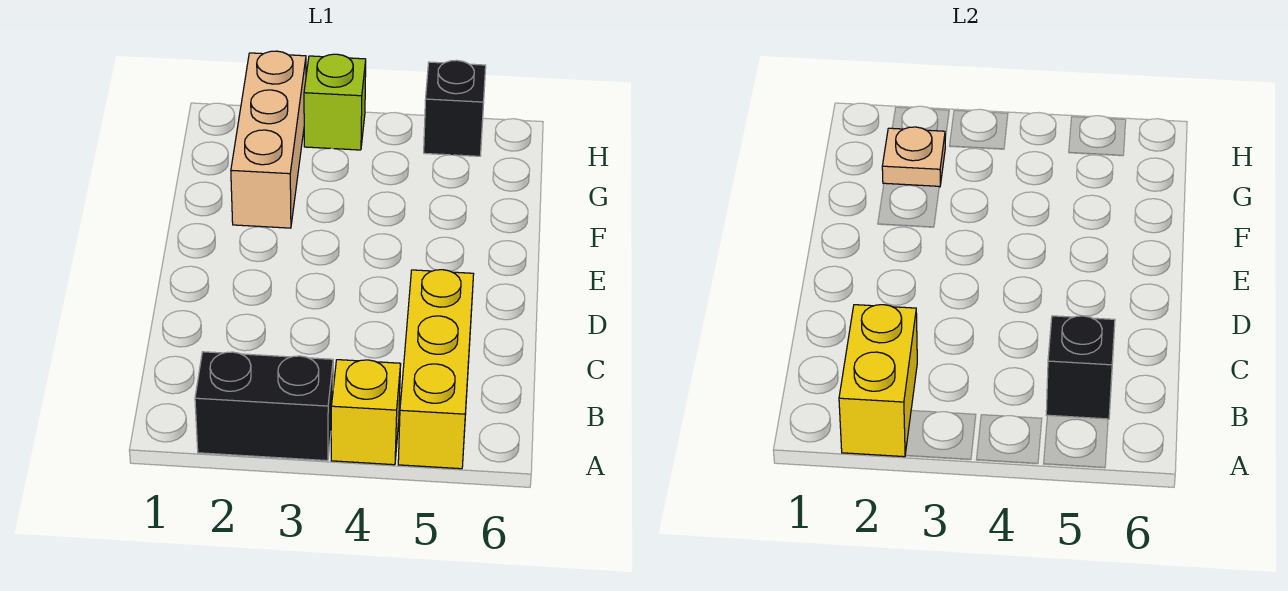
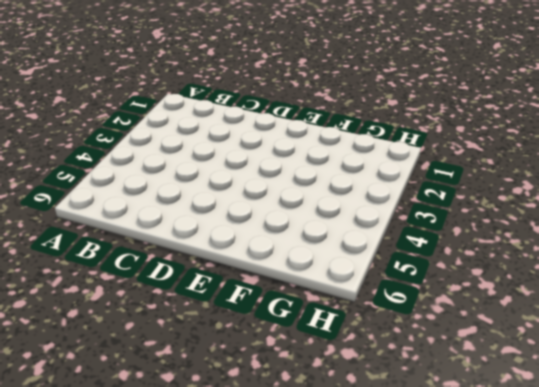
none -> black 1x2 brick [195,352,333,461]
none -> yellow 1x1 brick [331,360,401,465]

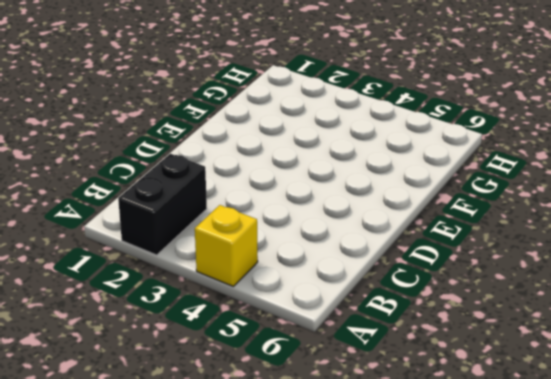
black 1x2 brick [118,154,207,255] -> black 1x2 brick turned to [195,352,333,461]
none -> yellow 1x3 brick [398,270,474,469]
none -> tan 1x3 brick [231,51,306,228]

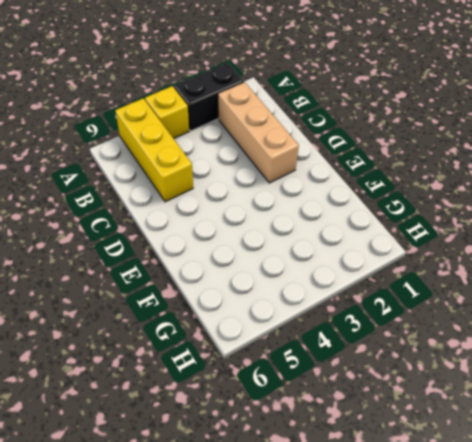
tan 1x3 brick [218,82,299,183] -> tan 1x3 brick moved to [231,51,306,228]
none -> lime 1x1 brick [304,54,366,150]
none -> black 1x1 brick [424,60,486,156]

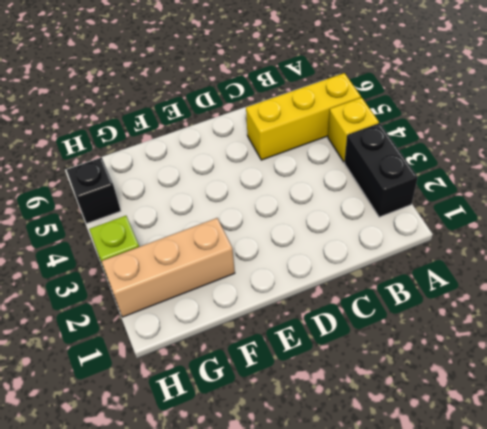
none -> yellow 1x2 brick [839,305,917,457]
none -> black 1x1 brick [1046,316,1115,419]

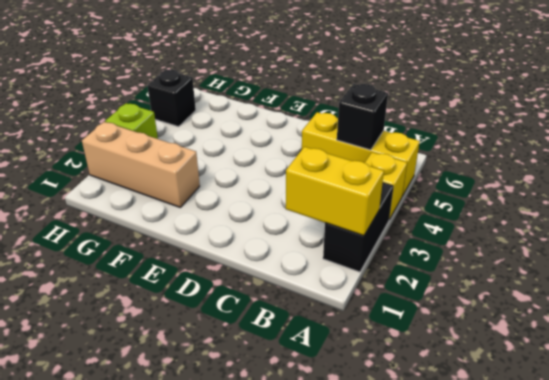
none -> tan 1x1 plate [882,127,945,187]

